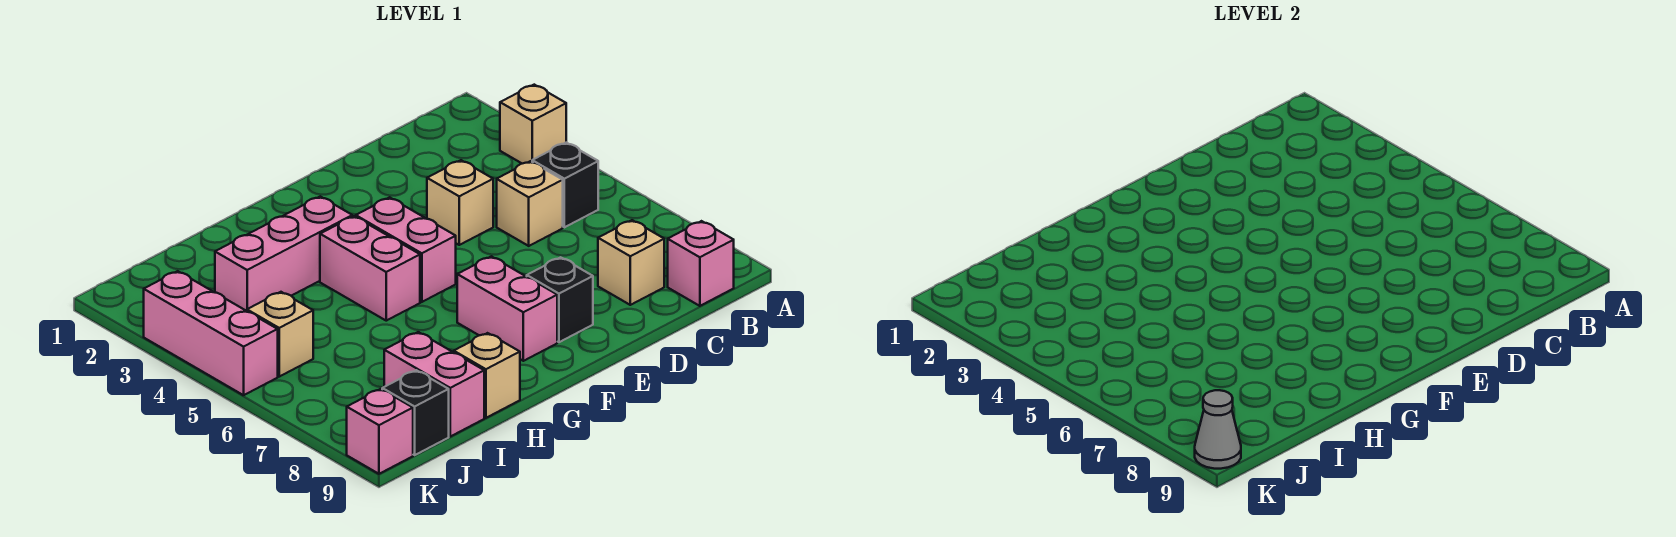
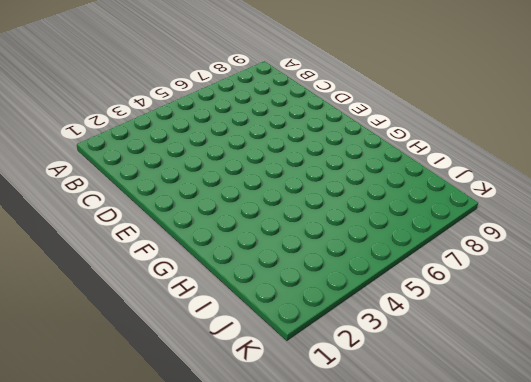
none -> tan 1x1 brick [500,85,566,164]
none -> black 1x1 brick [532,143,598,227]
none -> pink 1x1 brick [668,221,734,306]

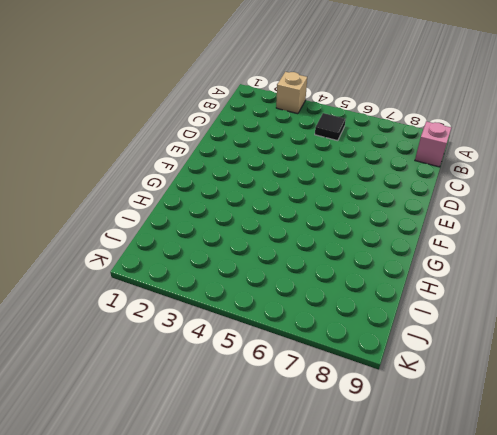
black 1x1 tile [315,113,346,141] -> black 1x1 brick [532,143,598,227]
none -> tan 1x1 brick [497,161,563,246]
none -> tan 1x1 brick [598,220,664,305]
none -> tan 1x1 brick [427,160,493,245]

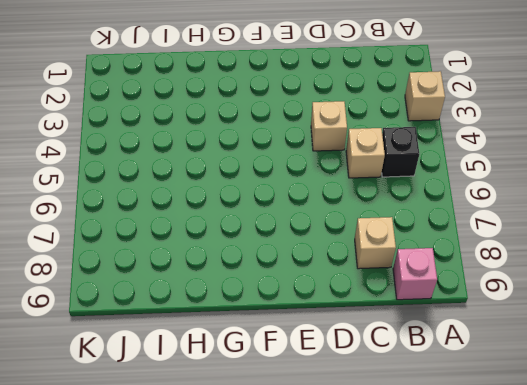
none -> black 1x1 brick [527,257,593,342]
none -> pink 1x2 brick [356,197,456,302]
none -> pink 1x2 brick [457,256,557,361]

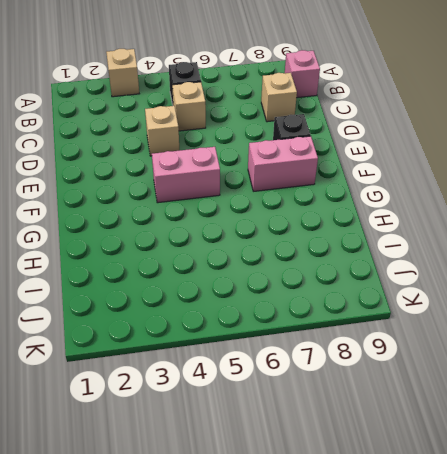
none -> pink 1x3 brick [215,197,352,311]
none -> pink 1x2 brick [320,216,420,321]
none -> tan 1x1 brick [454,333,520,418]

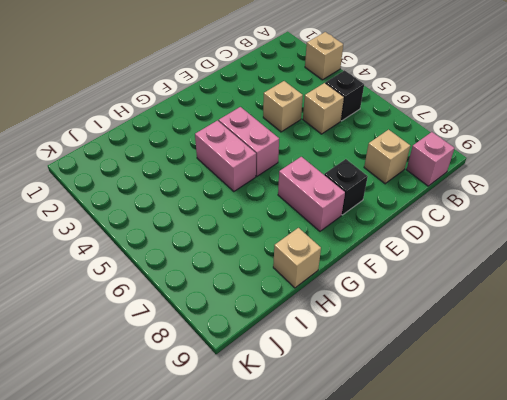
none -> pink 1x3 brick [215,197,352,311]
none -> pink 1x2 brick [384,332,484,436]
none -> tan 1x1 brick [247,292,313,377]

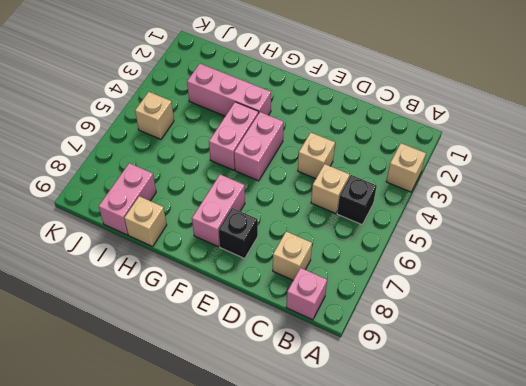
none -> black 1x1 brick [382,370,449,455]
none -> pink 1x3 brick [144,271,278,395]
none -> pink 1x1 brick [347,389,413,474]

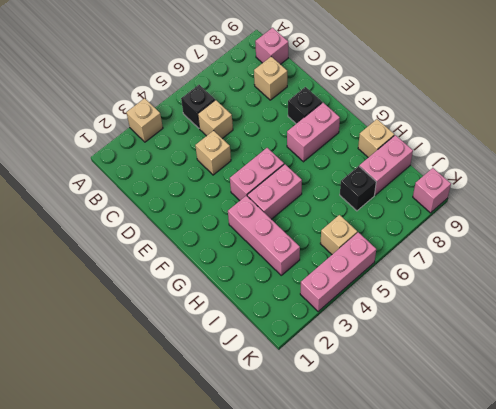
black 1x1 brick [340,166,376,211] -> black 1x1 brick moved to [382,370,449,455]
none -> grey 1x1 cone [1195,390,1241,469]

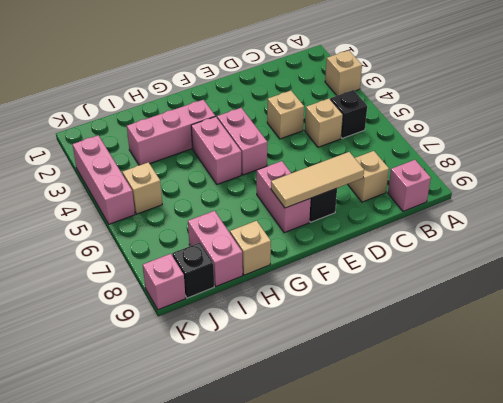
tan 1x3 tile [271,152,364,208] -> none
none -> grey 1x1 cone [1195,390,1241,469]

